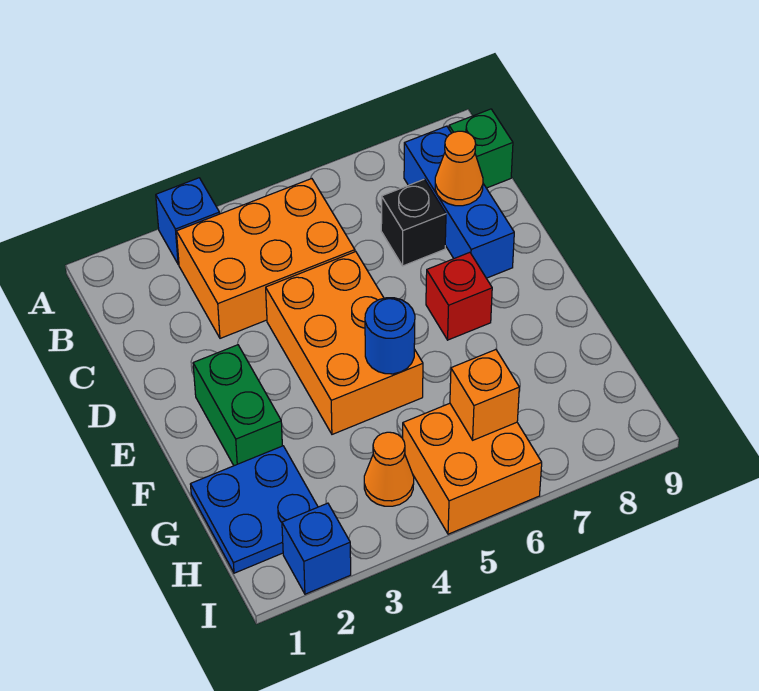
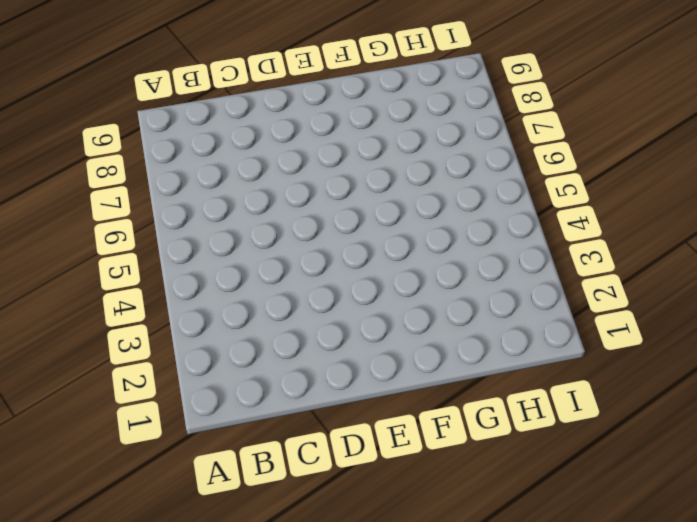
none -> blue 1x1 brick [156,178,220,264]
none -> orange 2x3 brick [176,179,355,338]
none -> blue 1x3 brick [404,126,514,278]

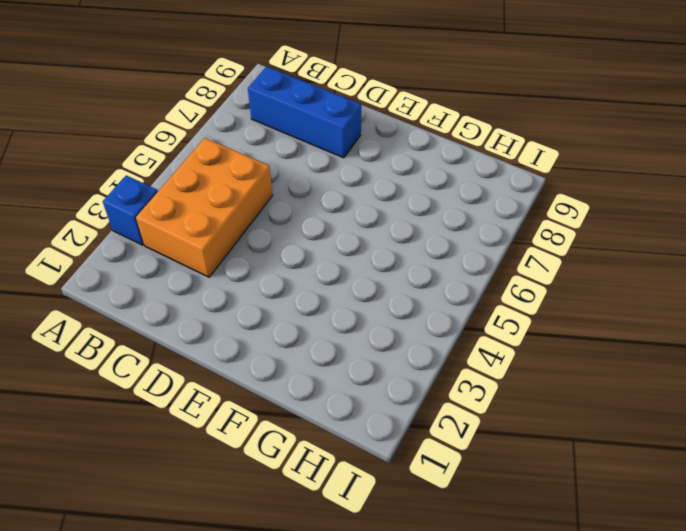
none -> green 1x1 brick [449,109,513,188]
none -> black 1x1 brick [381,179,446,266]
none -> orange 2x3 brick [266,252,423,434]

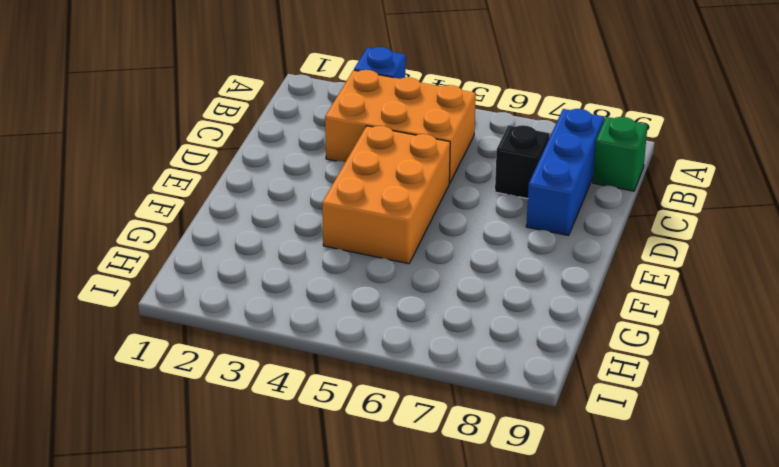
none -> green 1x2 brick [193,345,282,466]
none -> red 1x1 brick [426,252,492,340]
none -> blue 2x2 plate [190,446,318,573]

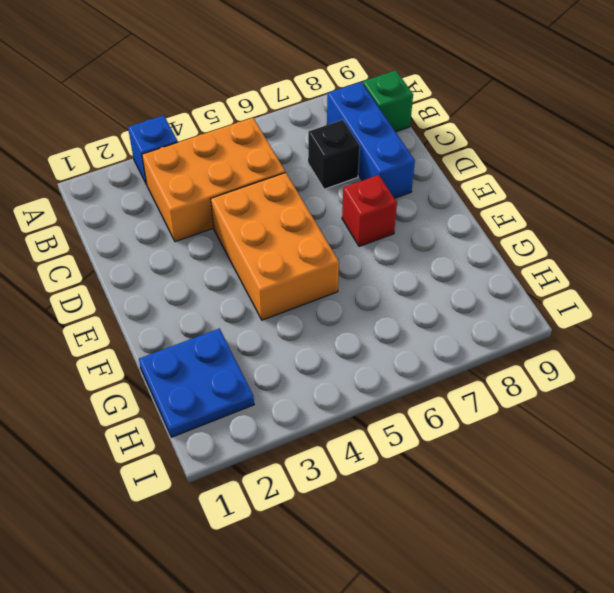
none -> green 1x2 brick [193,345,282,466]
none -> orange 1x1 cone [364,432,414,506]
none -> orange 2x2 brick [403,403,542,534]

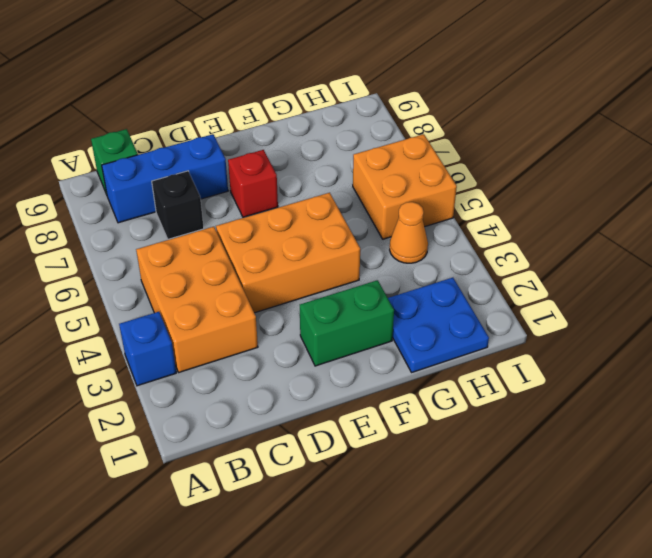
none -> blue 1x1 brick [282,503,351,594]
none -> orange 1x1 cone [435,131,483,206]
none -> blue 1x1 round brick [365,298,415,374]

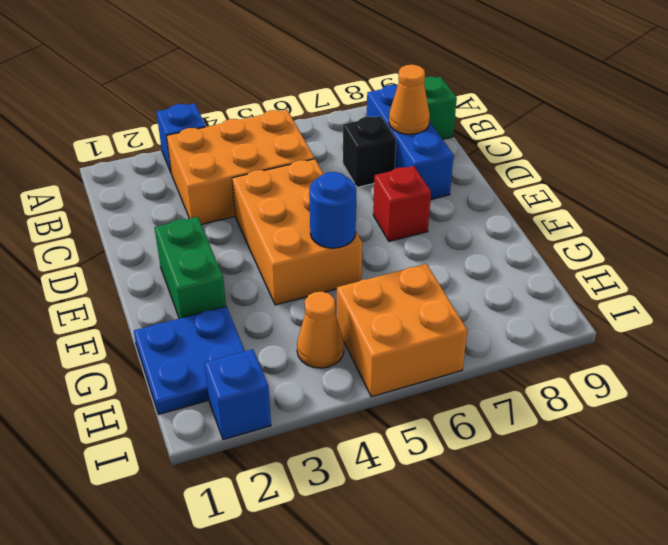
none -> orange 1x1 brick [450,350,519,440]

